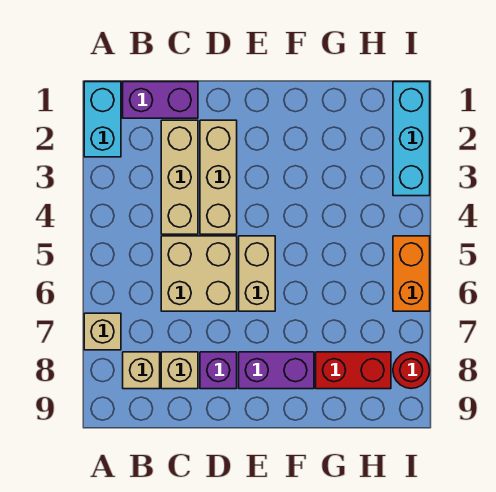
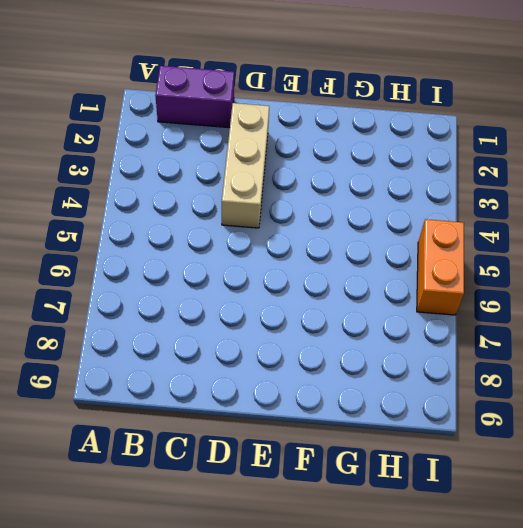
none -> cyan 1x2 brick [84,82,121,157]
none -> tan 1x1 brick [84,313,121,350]
none -> tan 1x1 brick [123,352,160,389]

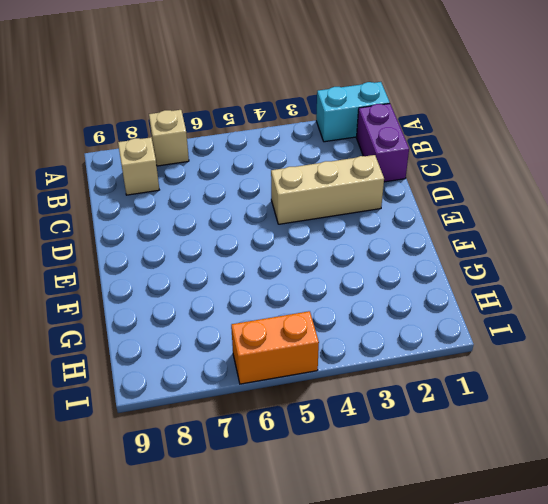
none -> tan 1x3 brick [161,120,198,234]
none -> tan 2x2 brick [161,236,237,311]
none -> tan 1x1 brick [161,352,198,389]

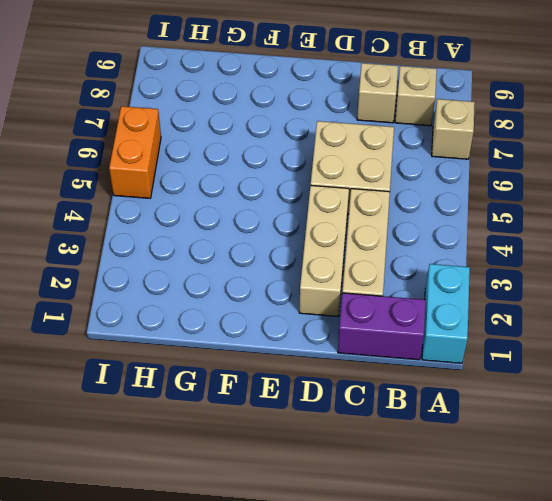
none -> purple 1x1 brick [200,352,237,389]
none -> tan 1x2 brick [239,236,275,311]
none -> purple 1x2 brick [239,352,314,389]

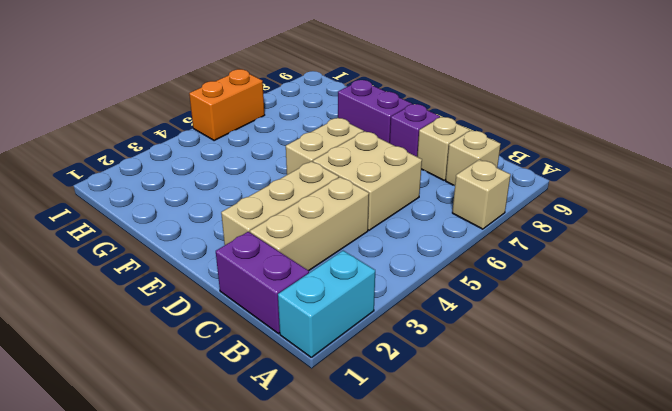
none -> red 1x2 brick [316,352,391,389]
none -> cyan 1x3 brick [393,82,430,196]
none -> red 1x1 round brick [393,352,430,389]

